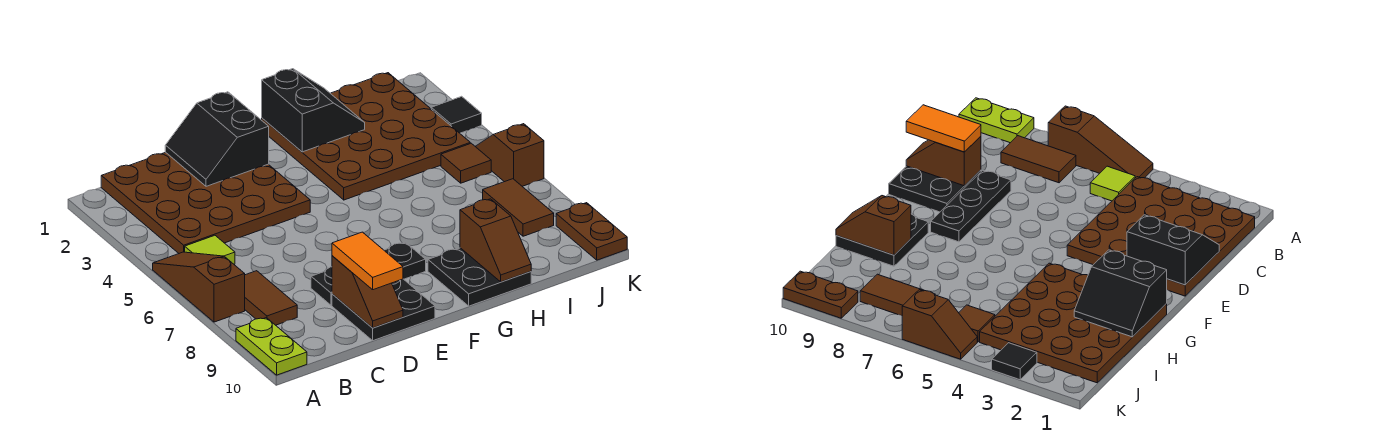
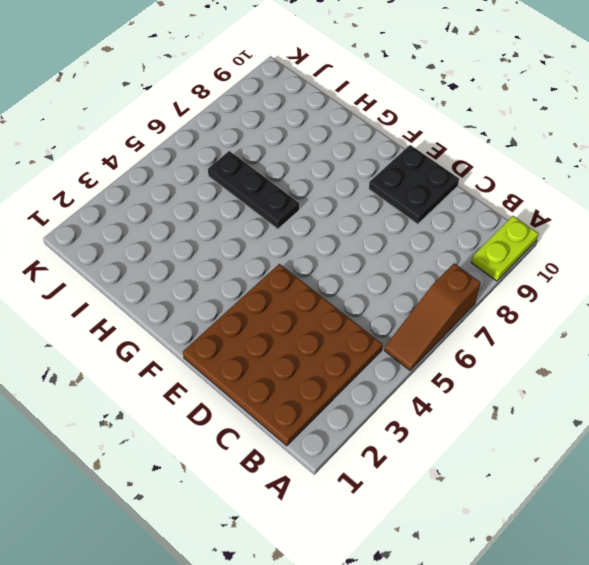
black 1x3 plate [208,151,299,229] -> black 1x3 plate moved to [311,242,426,305]
none -> lime 1x1 tile [185,235,235,265]
none -> brown 1x2 tile [245,271,297,325]
none -> brown 4x4 plate [262,73,470,200]

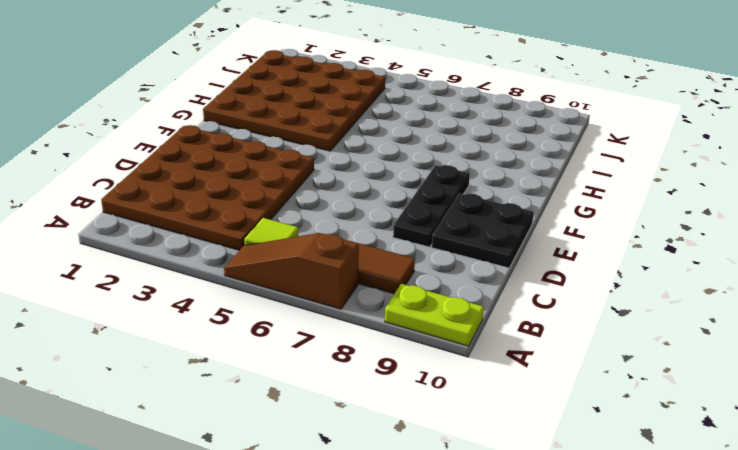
none -> black 2x2 plate [428,248,531,306]
none -> brown 1x1 tile [441,143,491,183]
none -> brown 1x2 tile [483,179,554,236]

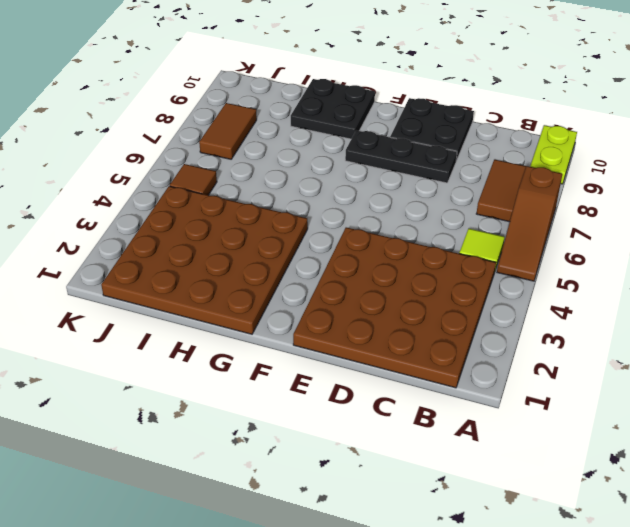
none -> black 1x1 tile [431,96,482,133]
none -> brown 1x2 slope [475,124,544,186]
none -> brown 1x2 plate [556,203,627,260]

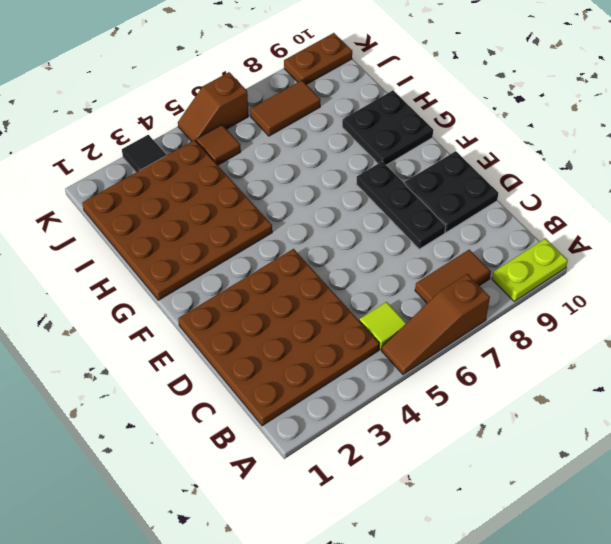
none -> black 2x2 slope [165,92,269,186]
none -> brown 1x2 slope [332,256,403,328]
none -> black 2x2 slope [262,69,365,152]

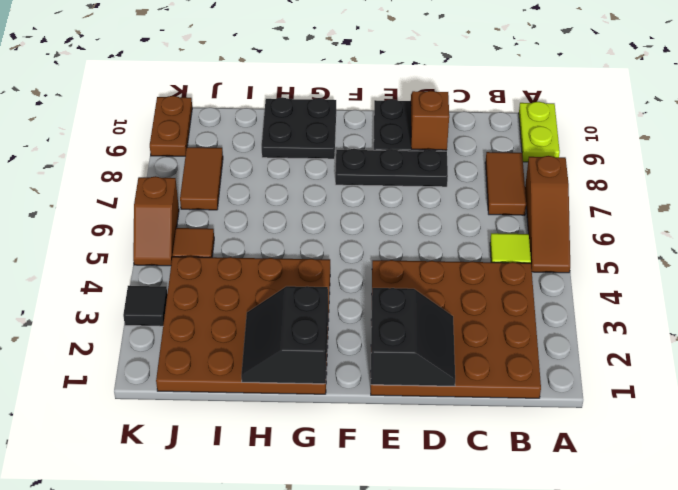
none -> brown 1x2 slope [460,199,531,282]
none -> orange 1x2 tile [332,232,403,290]

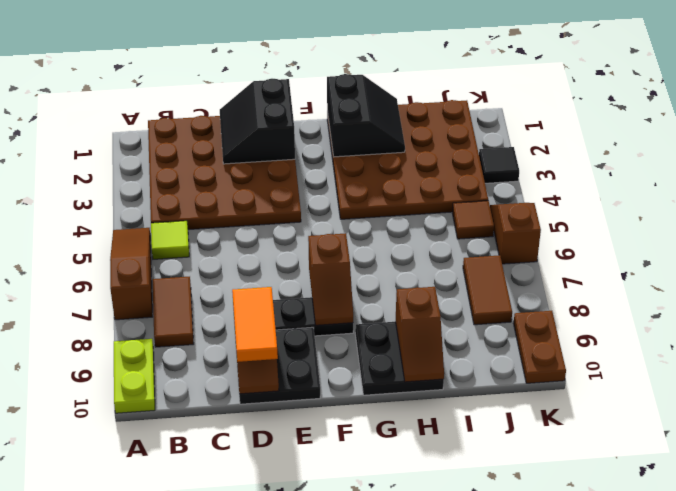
brown 1x2 slope [308,233,353,325] -> none

